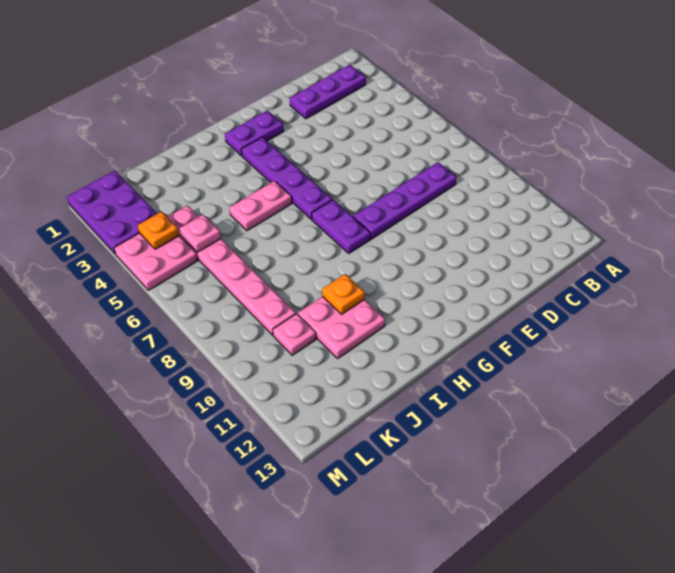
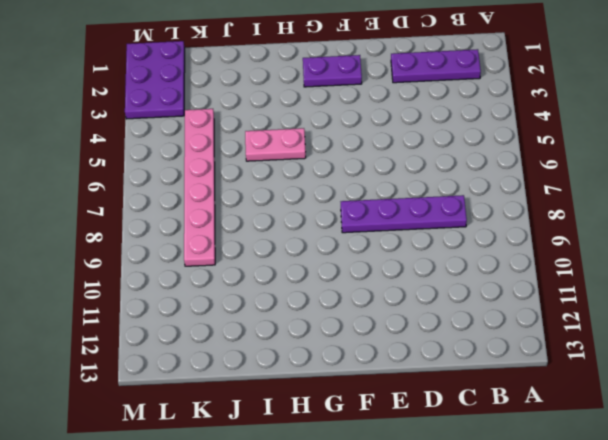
none -> purple 1x4 plate [241,137,332,219]
none -> purple 1x2 plate [312,200,370,253]
none -> pink 2x2 plate [298,296,385,358]

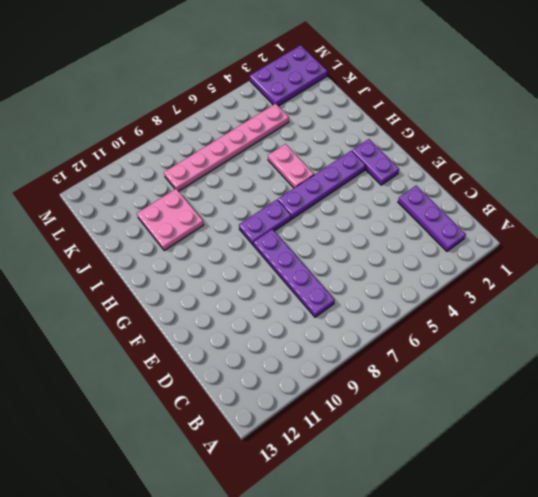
none -> pink 1x1 plate [273,314,316,355]
none -> pink 2x2 plate [114,233,198,290]
none -> orange 1x1 plate [322,274,365,314]

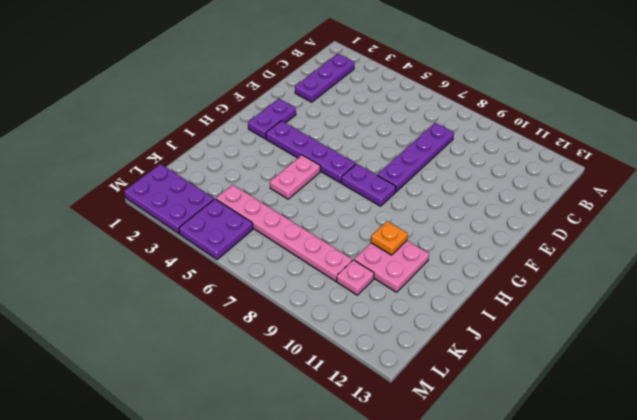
purple 2x2 plate [179,199,253,260] -> pink 2x2 plate [114,233,198,290]
none -> pink 1x1 plate [180,214,221,252]
none -> orange 1x1 plate [138,211,179,249]

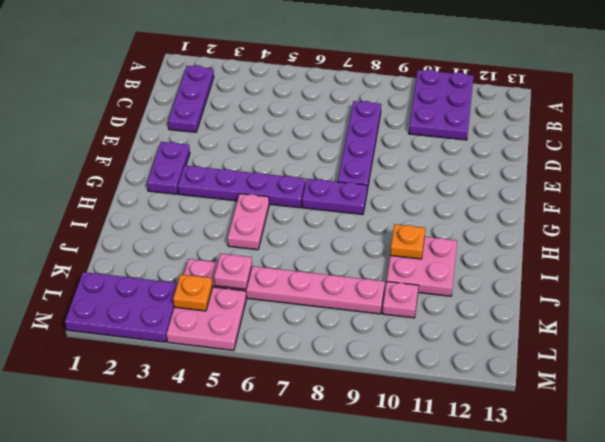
purple 2x3 plate [409,70,474,140] -> none

